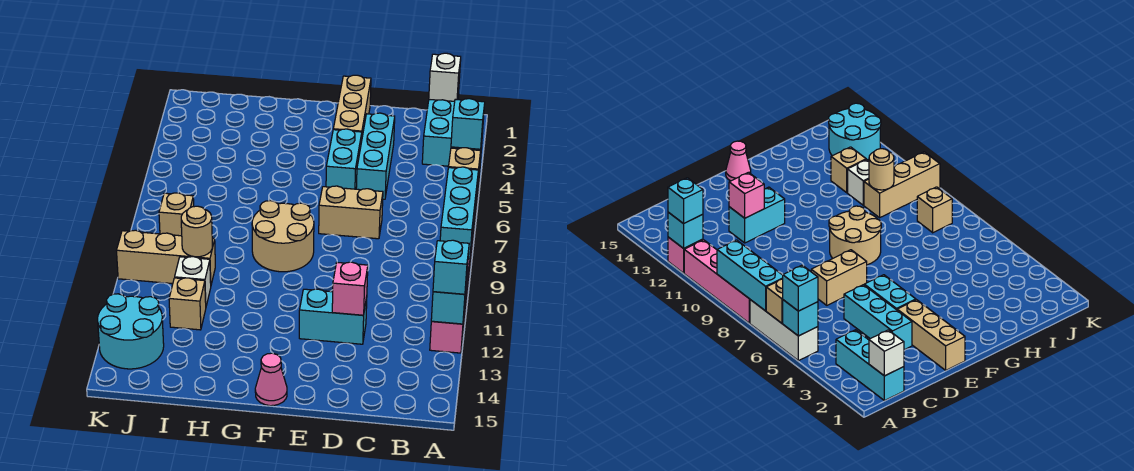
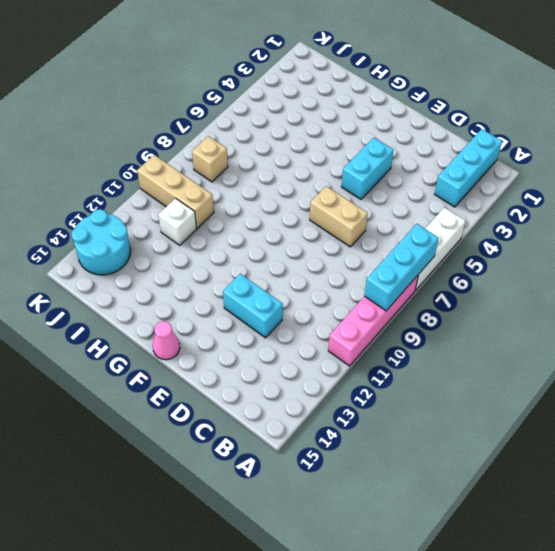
none -> pink 1x1 brick [430,310,465,353]
none -> cyan 1x3 brick [356,113,395,199]
none -> tan 1x3 brick [333,75,371,137]

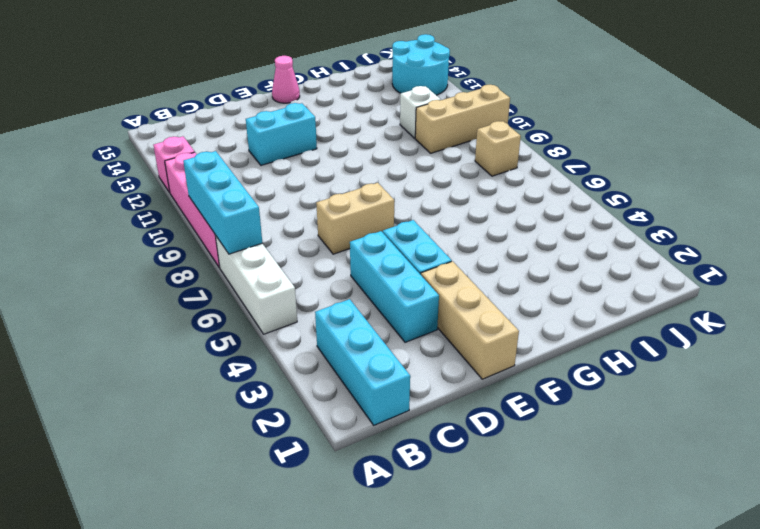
none -> tan 2x2 round brick [252,201,314,272]
none -> tan 1x1 brick [169,278,206,330]
none -> cyan 1x1 brick [783,300,818,336]

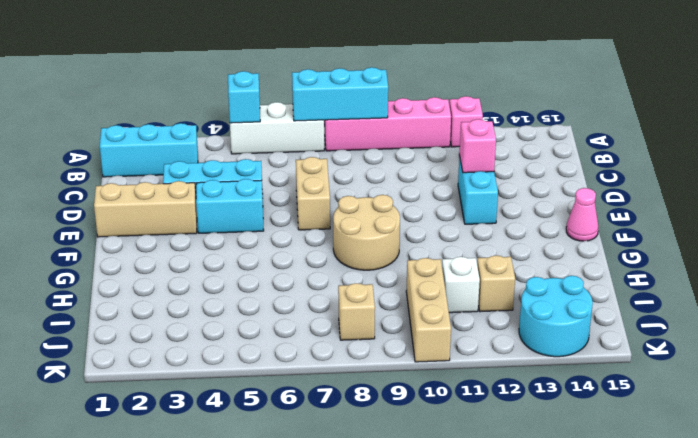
none -> tan 1x1 brick [449,148,481,189]
none -> cyan 1x1 brick [431,281,467,324]
none -> white 1x1 brick [429,53,461,101]

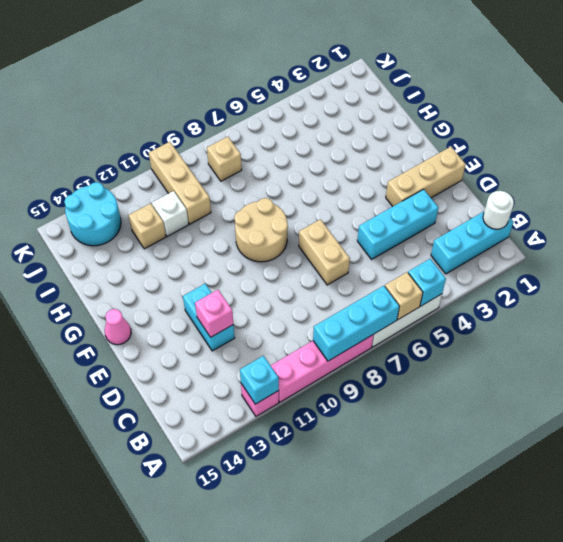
white 1x1 round brick [483,191,514,229] -> white 1x1 brick [429,53,461,101]
none -> cyan 1x2 brick [326,129,362,189]
none -> tan 1x1 round brick [181,206,212,257]
none -> cyan 1x1 brick [451,99,485,149]

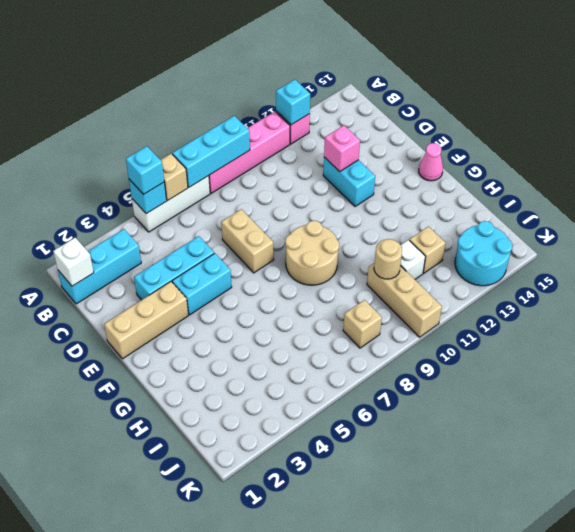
none -> cyan 1x1 brick [433,240,469,294]

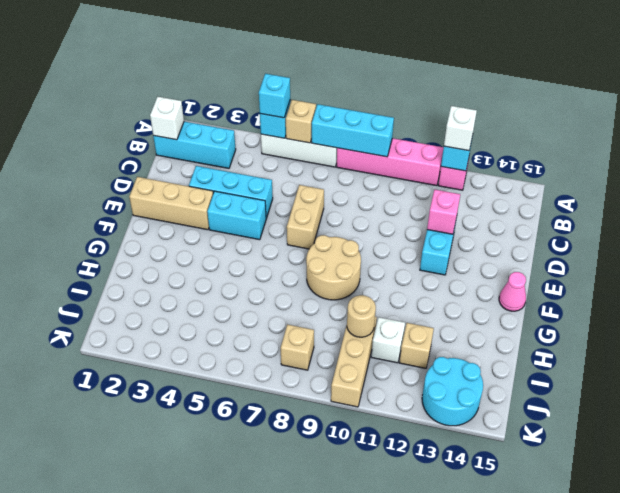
white 1x1 brick [444,106,477,151] -> cyan 1x1 brick [433,240,469,294]

